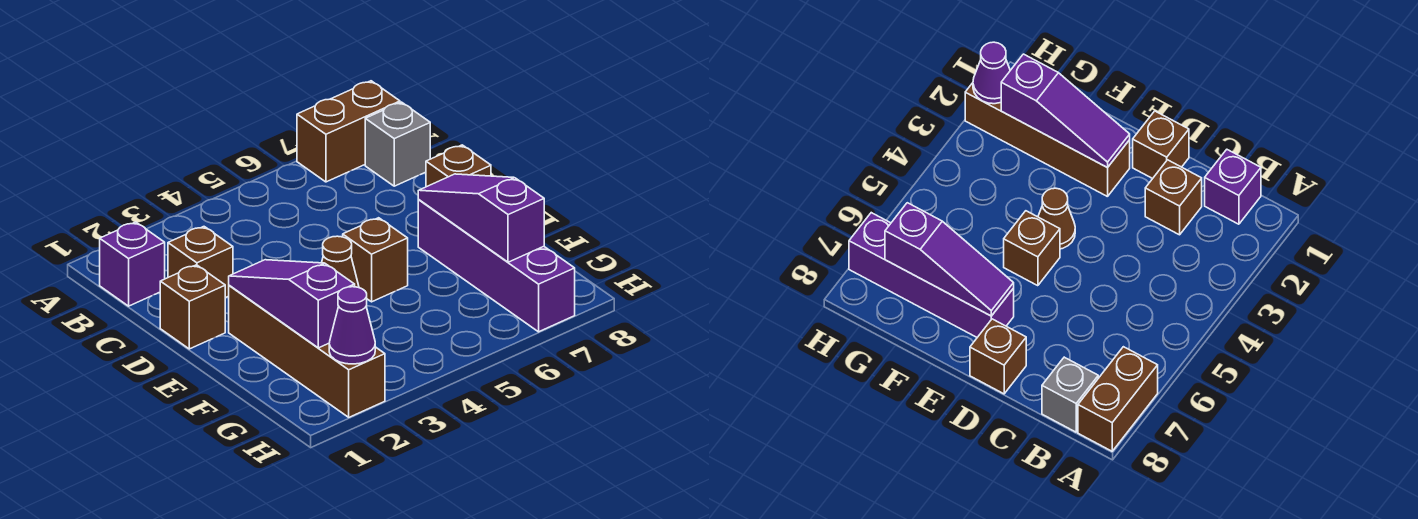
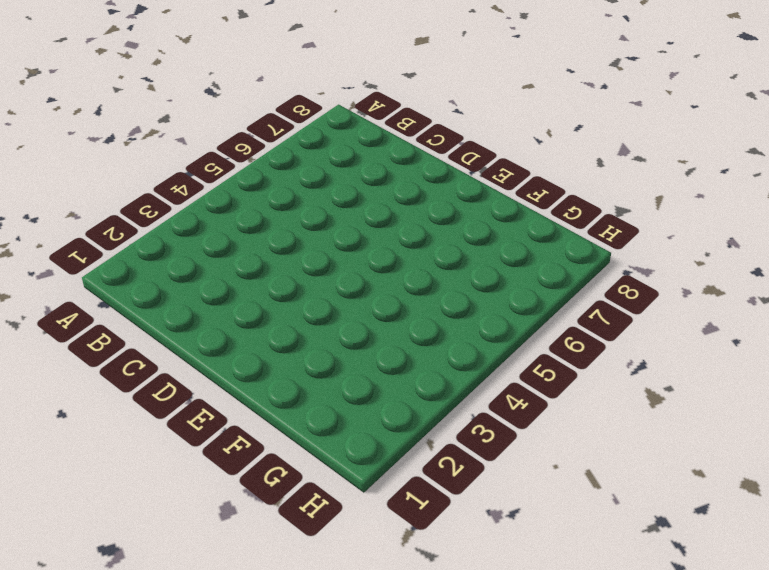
none -> brown 1x2 brick [297,81,400,182]
none -> purple 1x1 brick [100,222,165,306]
none -> grey 1x1 brick [365,102,430,186]

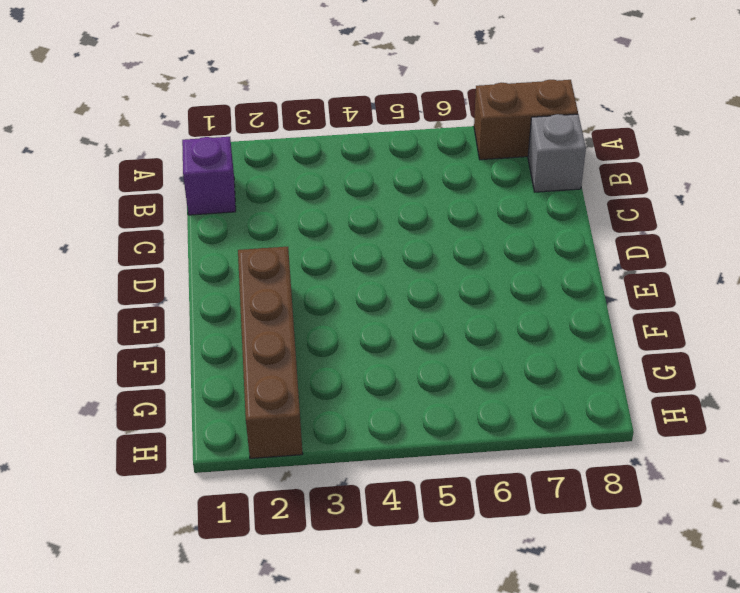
none -> brown 1x1 brick [168,227,233,298]
none -> brown 1x1 brick [160,265,225,349]
none -> brown 1x1 brick [426,145,491,187]

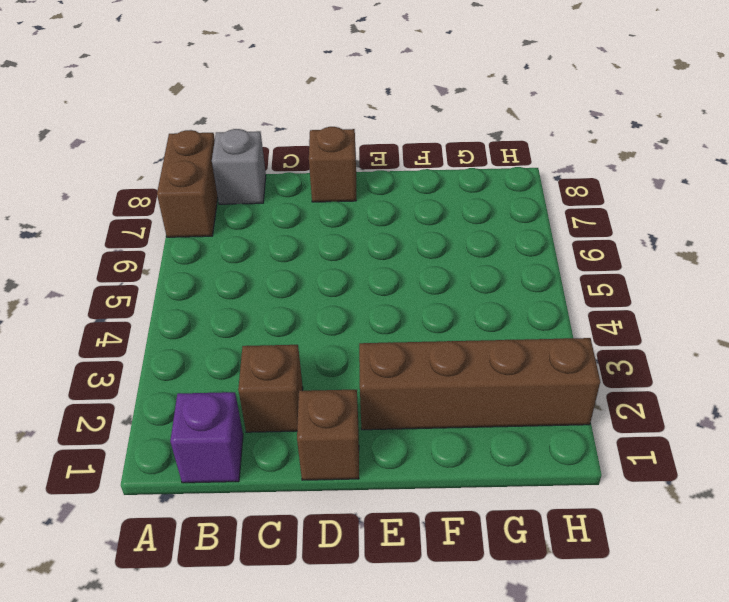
none -> brown 1x1 cone [322,236,359,288]
none -> brown 1x1 brick [343,218,408,302]
none -> purple 1x4 brick [418,200,575,332]

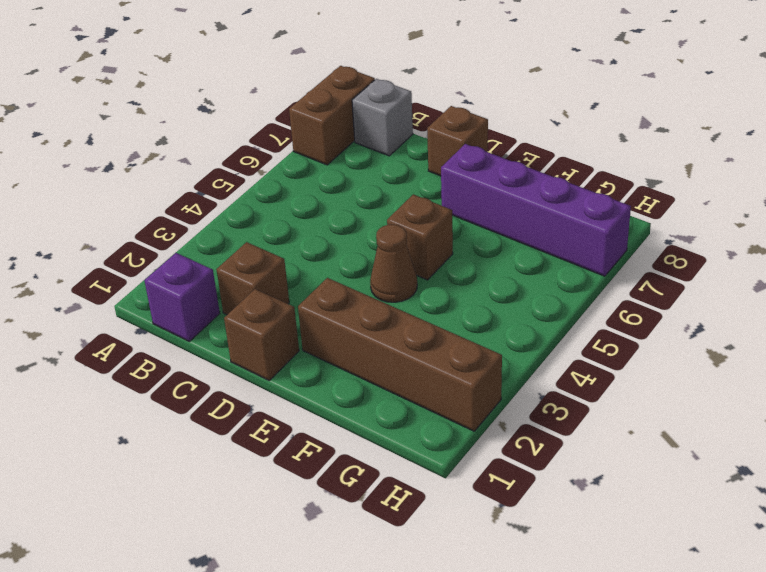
none -> purple 1x3 slope [229,260,355,348]
none -> purple 1x3 slope [418,174,544,262]
none -> purple 1x1 cone [329,287,375,364]

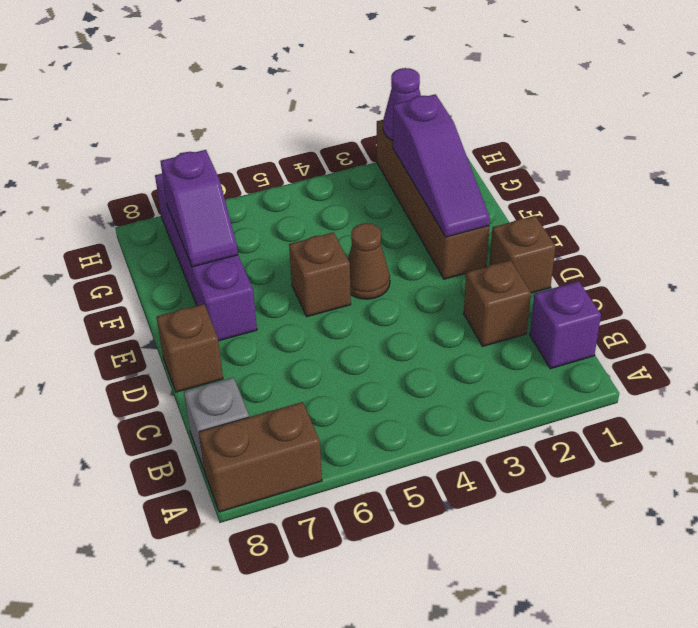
purple 1x2 slope [160,150,238,267] -> purple 1x3 slope [418,174,544,262]

